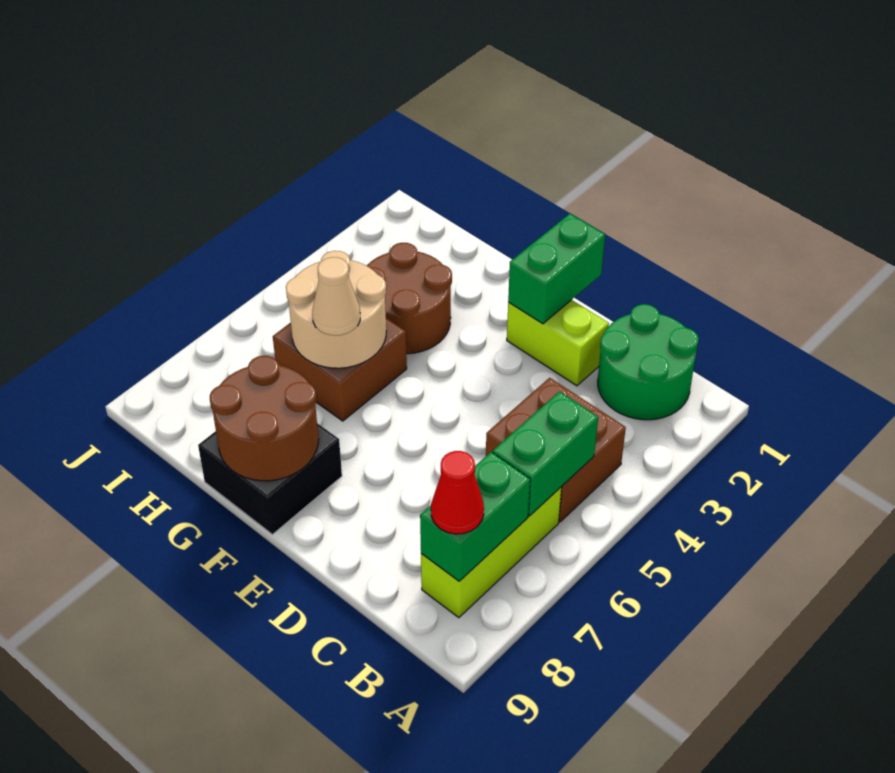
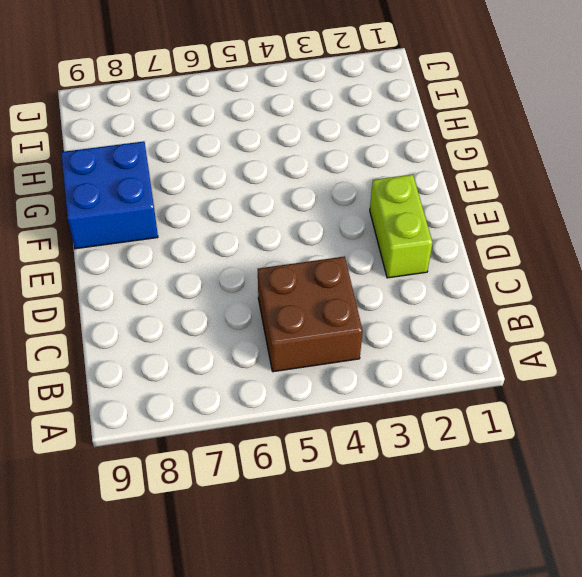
blue 2x2 brick [61,141,158,249] -> black 2x2 brick [198,423,342,535]
none -> green 2x2 round brick [598,304,699,420]
none -> lime 1x3 brick [421,487,562,618]
none -> brown 2x2 round brick [367,243,452,354]

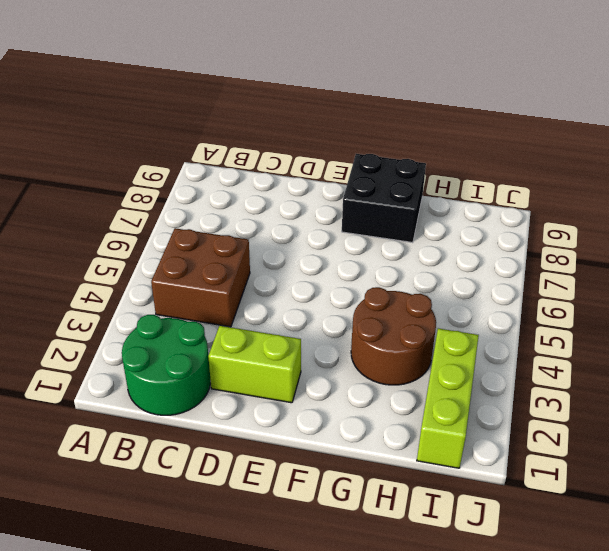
lime 1x3 brick [417,328,479,468] -> lime 1x3 brick moved to [421,487,562,618]
none -> brown 2x2 brick [273,318,407,421]
none -> green 1x2 brick [493,392,598,516]
none -> green 1x2 brick [420,452,530,581]

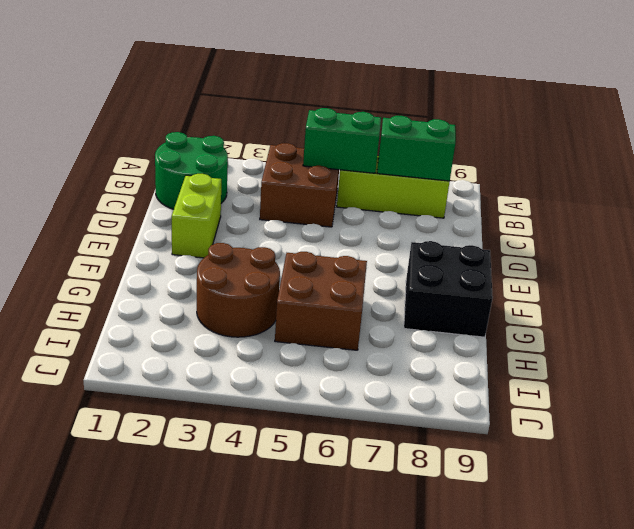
none -> green 1x2 brick [508,214,605,324]
none -> brown 2x2 round brick [210,356,319,481]
none -> tan 2x2 round brick [286,251,386,368]

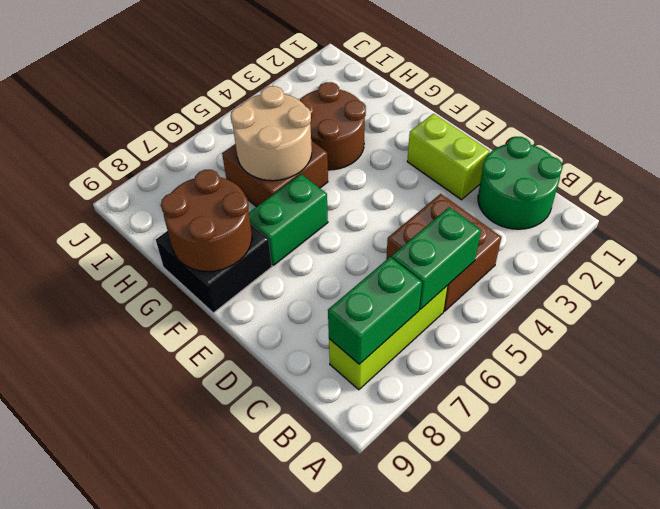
green 1x2 brick [249,174,328,265] -> green 1x2 brick moved to [508,214,605,324]
none -> red 1x1 cone [431,451,484,534]
none -> tan 1x1 cone [312,257,360,335]

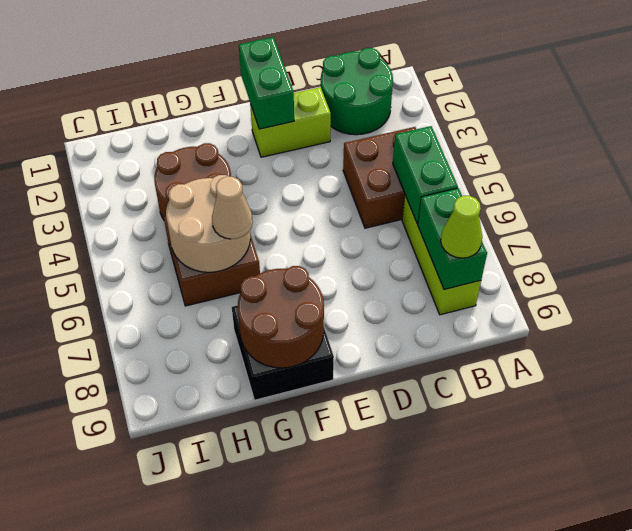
lime 1x1 cone [441,196,482,258] -> red 1x1 cone [431,451,484,534]

